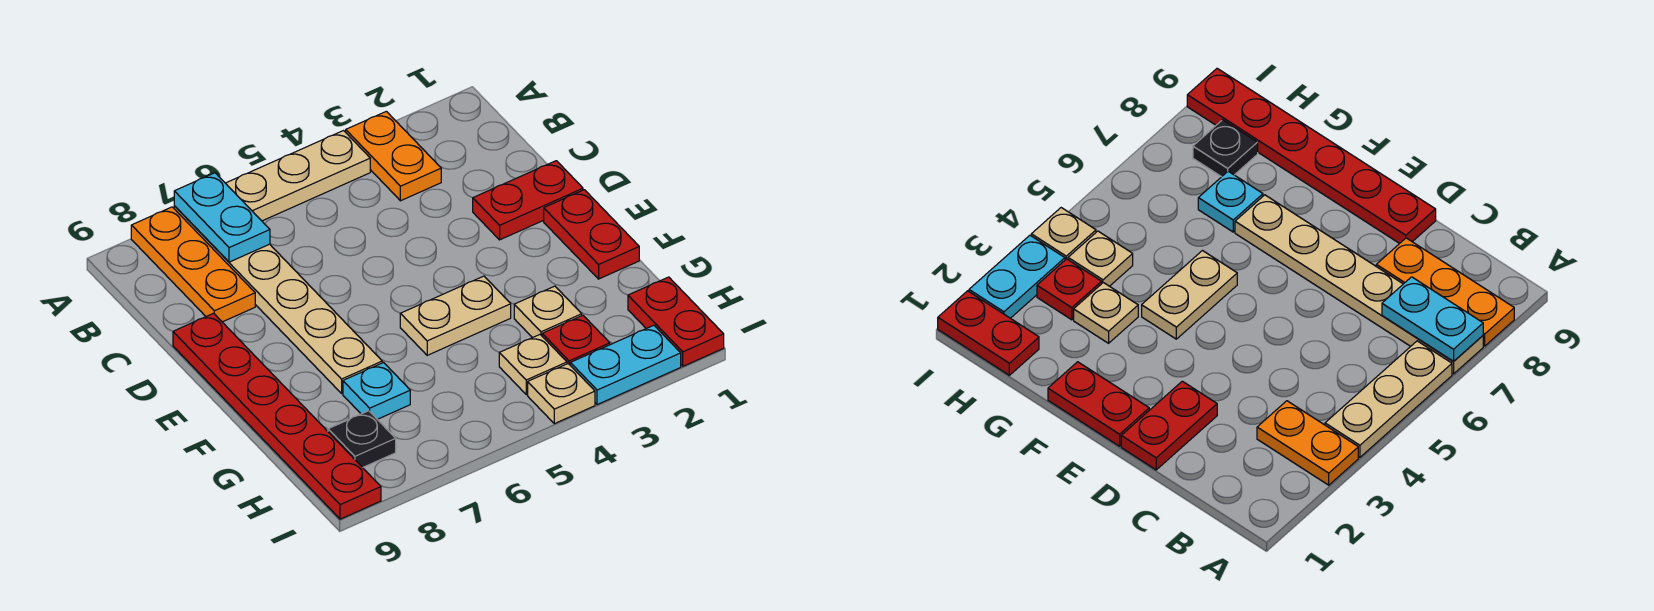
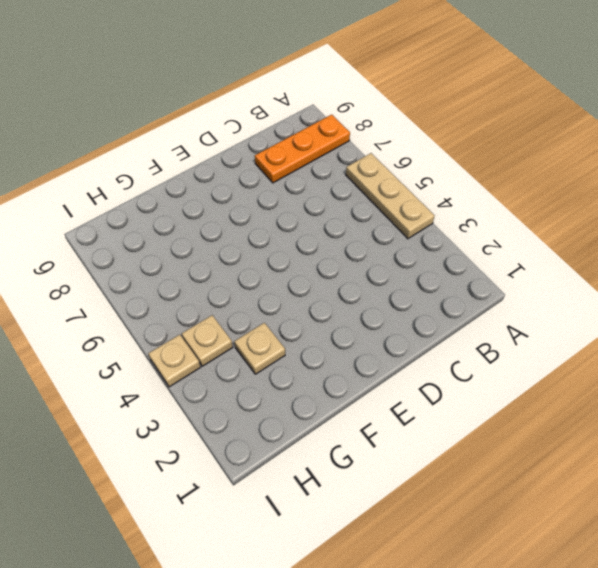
none -> orange 1x2 plate [346,111,441,201]
none -> tan 1x6 plate [174,206,382,393]
none -> red 1x2 plate [473,161,583,240]

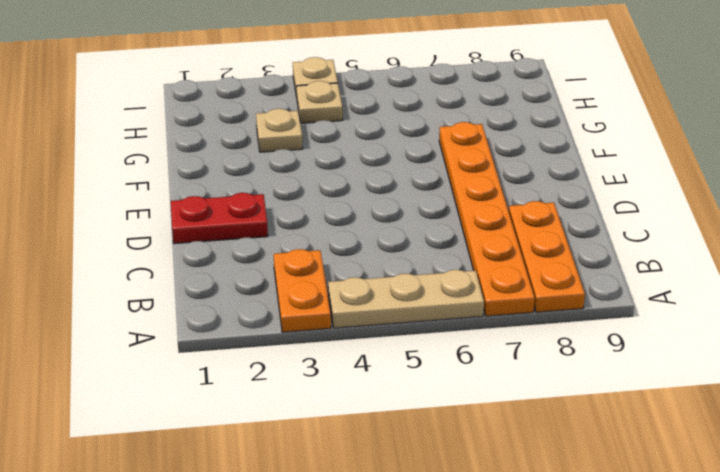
orange 1x6 plate [439,122,535,316] -> tan 1x6 plate [174,206,382,393]
none -> red 1x6 plate [173,313,381,519]
none -> red 1x2 plate [544,190,639,279]
none -> tan 1x2 plate [400,276,511,355]

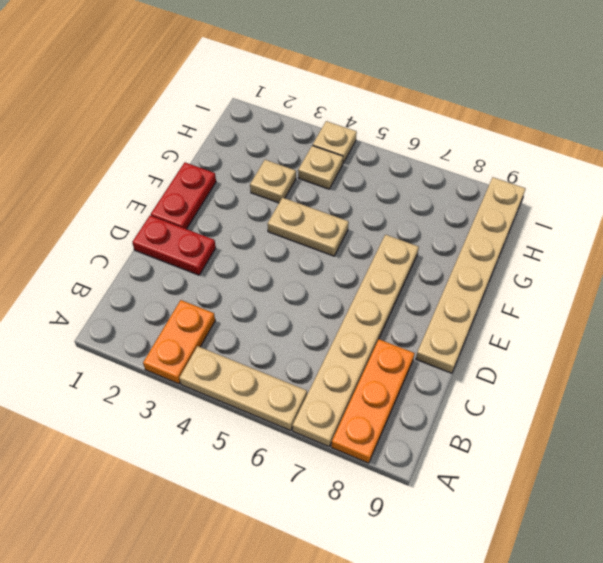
tan 1x6 plate [416,177,526,373] -> red 1x6 plate [173,313,381,519]
none -> cyan 1x1 plate [343,363,410,419]
none -> red 1x2 plate [628,277,724,366]
none -> red 1x1 plate [542,315,610,365]

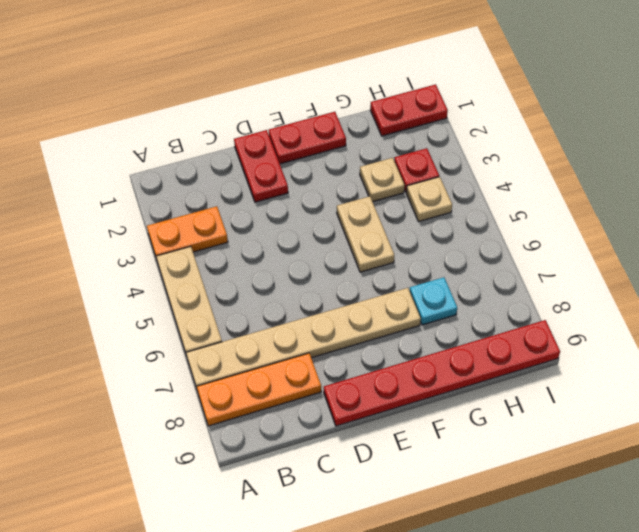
none -> black 1x1 plate [328,411,396,468]
none -> cyan 1x2 plate [570,325,681,405]
none -> tan 1x1 plate [528,364,595,424]

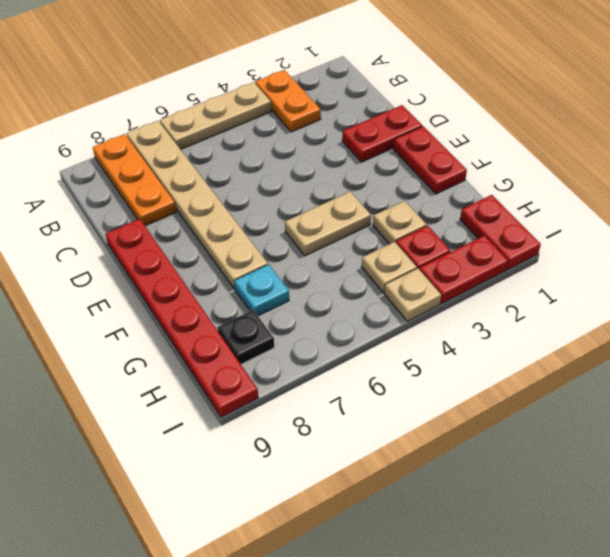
red 1x2 plate [420,235,508,303] -> cyan 1x2 plate [570,325,681,405]
none -> cyan 1x2 plate [174,173,270,262]

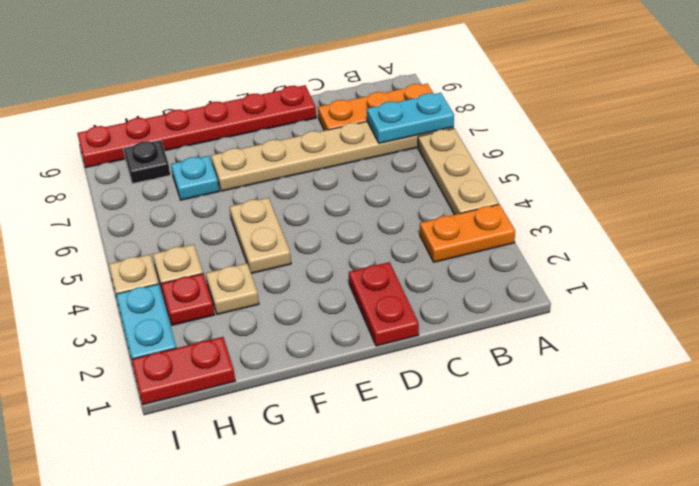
none -> red 1x2 plate [544,190,639,279]

